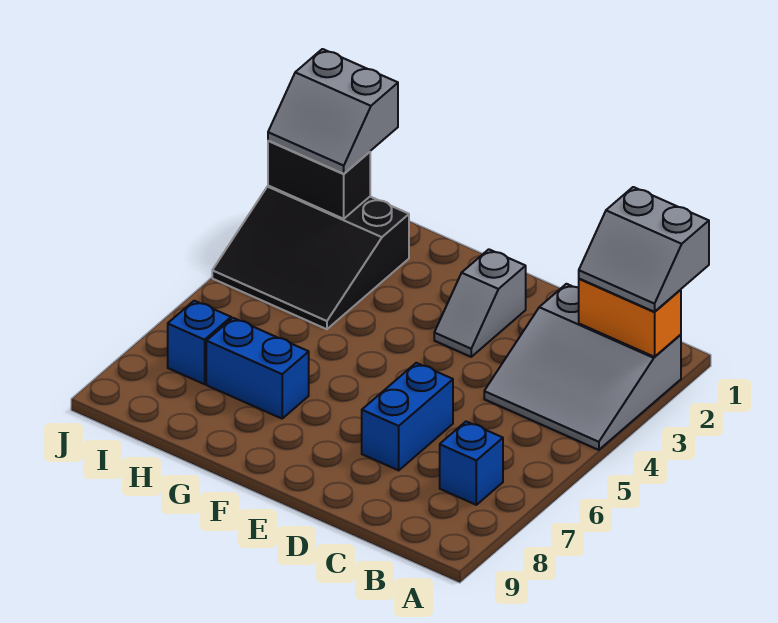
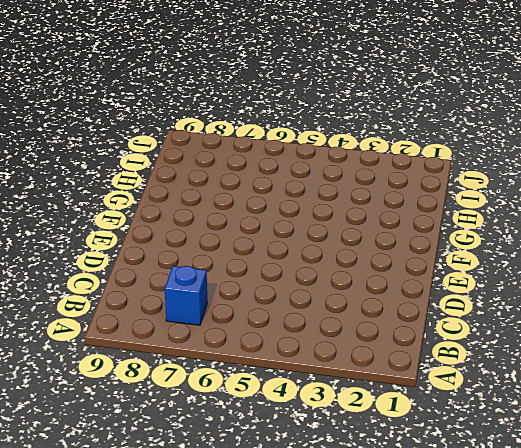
none -> grey 3x3 slope [484,284,681,450]
none -> blue 1x2 brick [362,363,453,470]

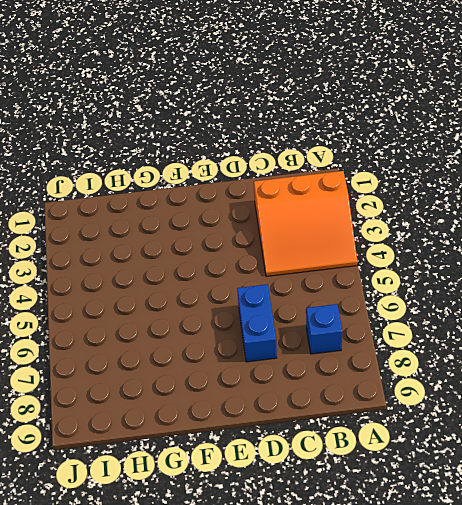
orange 3x3 slope [254,171,357,276] -> grey 3x3 slope [484,284,681,450]
none -> grey 1x2 slope [434,249,526,357]
none -> blue 1x2 brick [206,318,309,419]

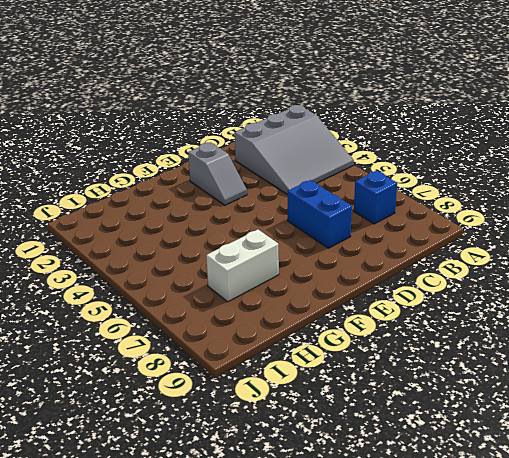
white 1x2 brick [206,229,279,302] -> blue 1x2 brick [206,318,309,419]
none -> black 3x3 slope [212,186,409,329]
none -> blue 1x1 brick [168,301,231,384]

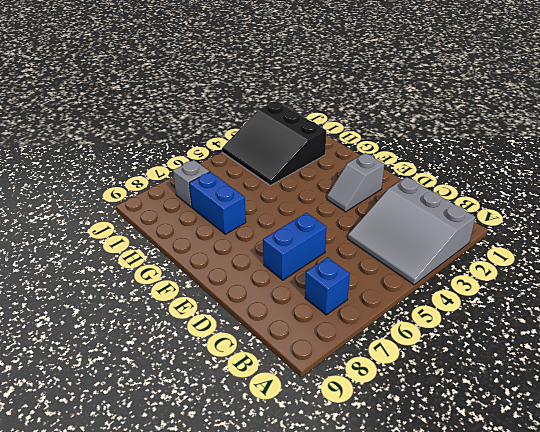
grey 1x1 brick [173,160,210,207] -> blue 1x1 brick [168,301,231,384]
none -> orange 1x2 brick [579,279,681,357]
none -> black 1x2 brick [268,141,370,219]

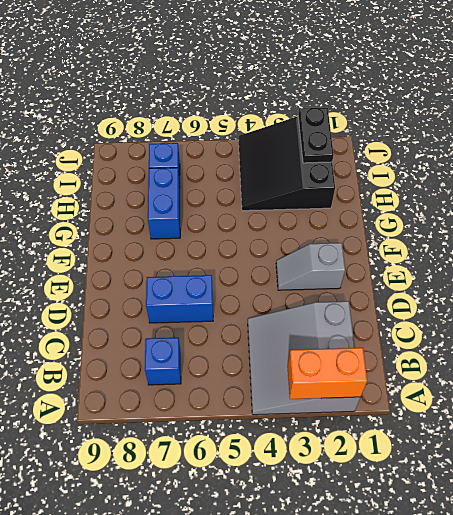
orange 1x2 brick [288,348,367,399] -> orange 1x2 brick turned to [579,279,681,357]
black 1x2 plate [298,108,334,163] -> black 1x2 brick [268,141,370,219]
none -> grey 2x2 slope [579,187,709,312]
none -> grey 2x2 slope [268,49,398,174]

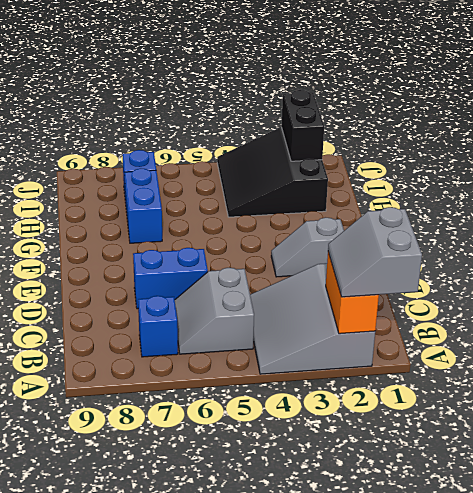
grey 2x2 slope [175,268,254,354] -> grey 2x2 slope moved to [268,49,398,174]

